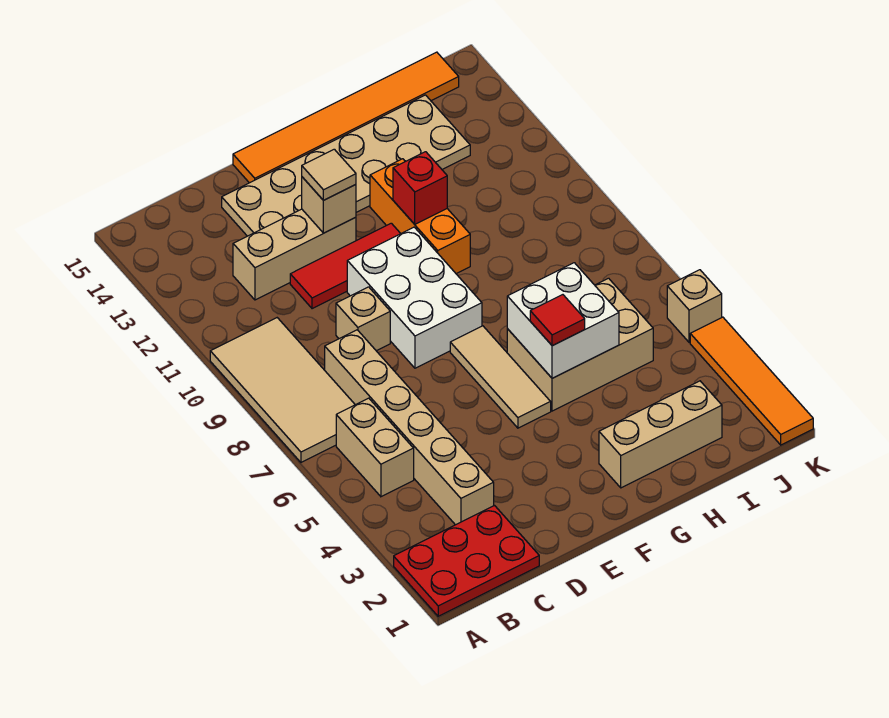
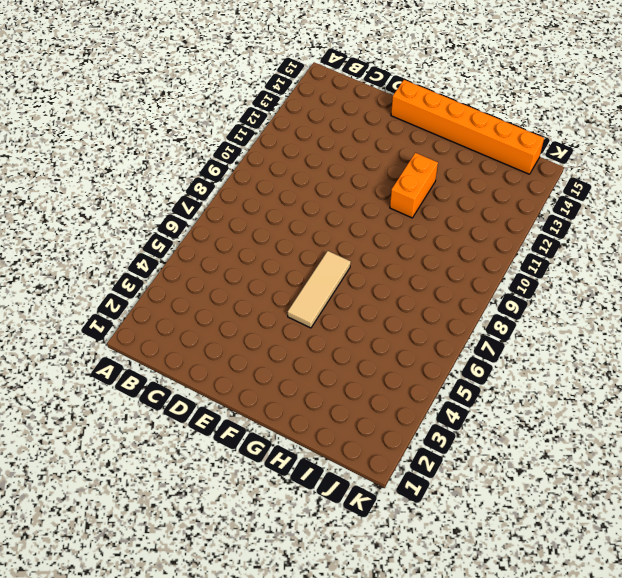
orange 1x6 brick [391,80,544,174] -> orange 1x6 tile [233,52,459,183]
orange 1x2 brick [390,153,438,218] -> orange 1x3 brick [370,159,470,274]
none -> red 2x3 plate [394,506,539,616]
none -> tan 2x4 tile [210,318,355,462]
none -> tan 1x2 brick [336,398,414,497]

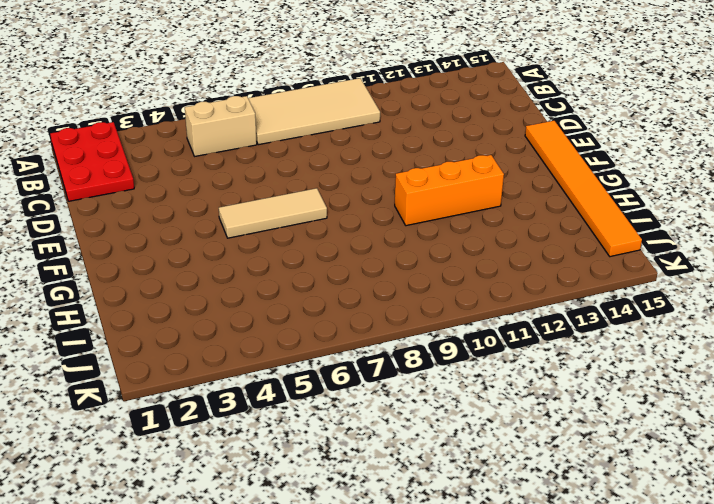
none -> tan 1x6 brick [325,330,494,525]
none -> tan 1x3 brick [233,209,356,300]
none -> tan 1x1 brick [336,287,390,351]

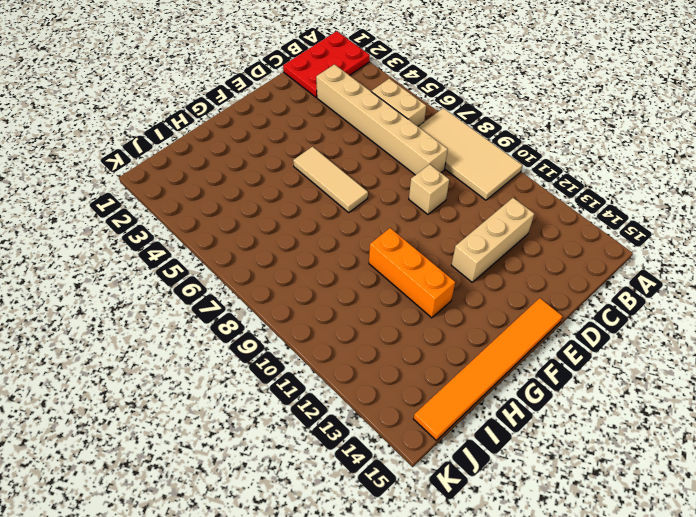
none -> red 1x3 tile [290,223,401,309]
none -> tan 2x6 plate [222,95,470,236]
none -> white 2x3 brick [347,227,482,368]

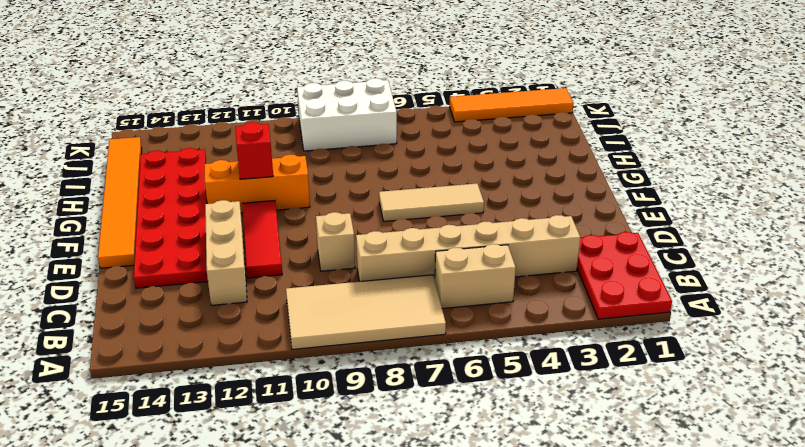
red 2x6 plate [134,148,208,288] -> tan 2x6 plate [222,95,470,236]
white 2x3 brick [297,78,397,151] -> white 2x3 brick moved to [347,227,482,368]
none -> tan 1x3 brick [599,381,722,488]
none -> tan 2x3 brick [507,278,653,411]
none -> tan 1x1 brick [667,270,722,343]

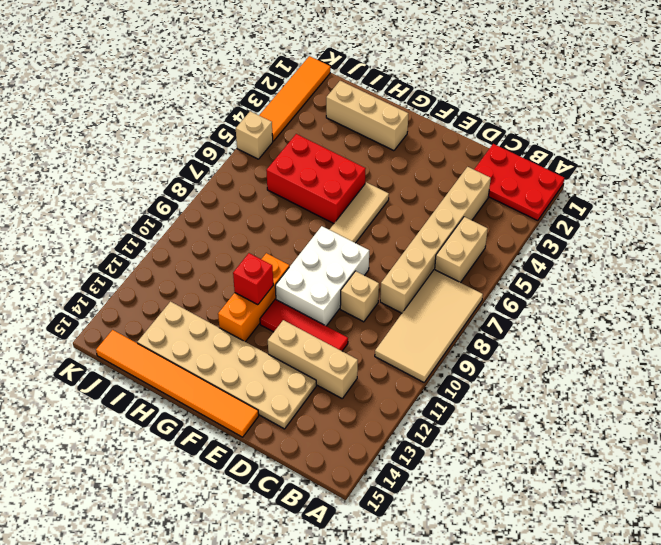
red 2x3 brick [266,134,366,224] -> tan 2x3 brick [507,278,653,411]
none -> tan 1x1 brick [302,177,356,233]
none -> white 2x2 brick [507,263,619,378]
none -> tan 1x1 tile [302,149,356,200]

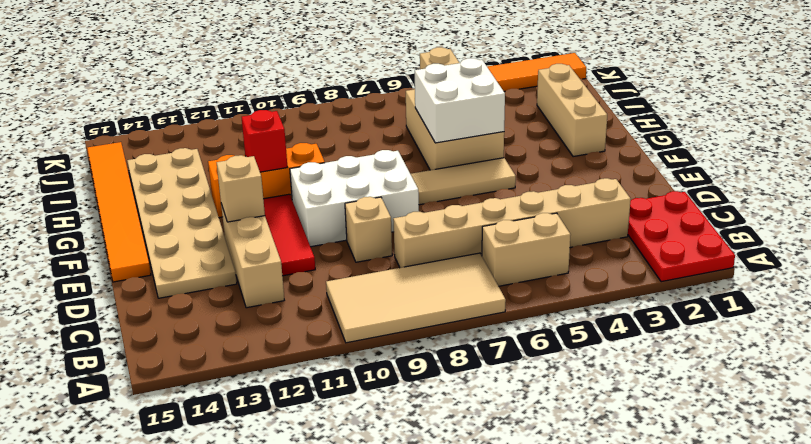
none -> tan 1x1 tile [302,149,356,200]
none -> red 1x1 tile [530,295,585,346]

